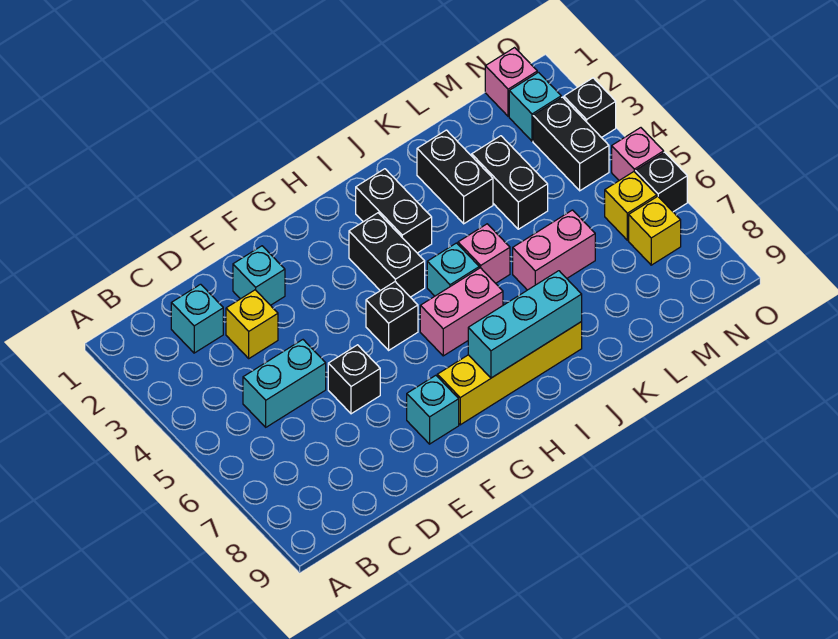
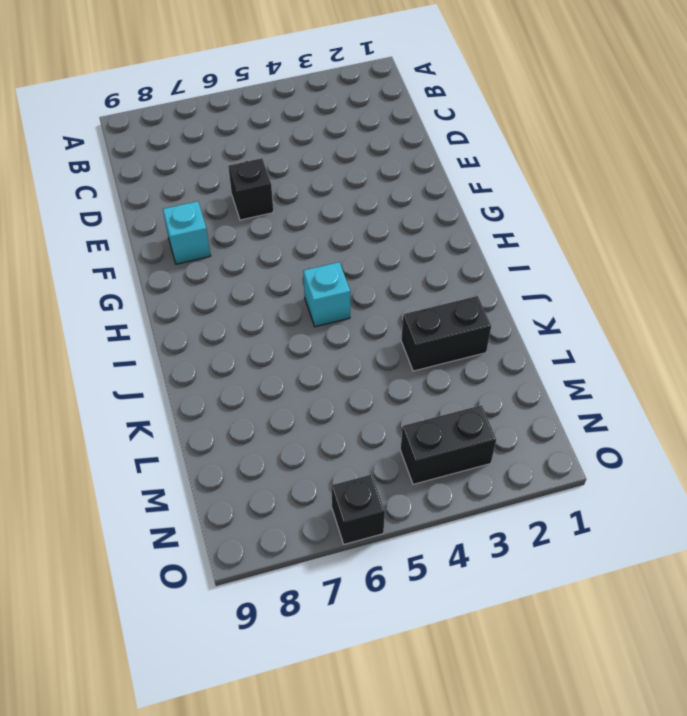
none -> cyan 1x1 brick [171,284,223,353]
none -> cyan 1x2 brick [243,340,326,427]
none -> yellow 1x1 brick [226,290,278,358]

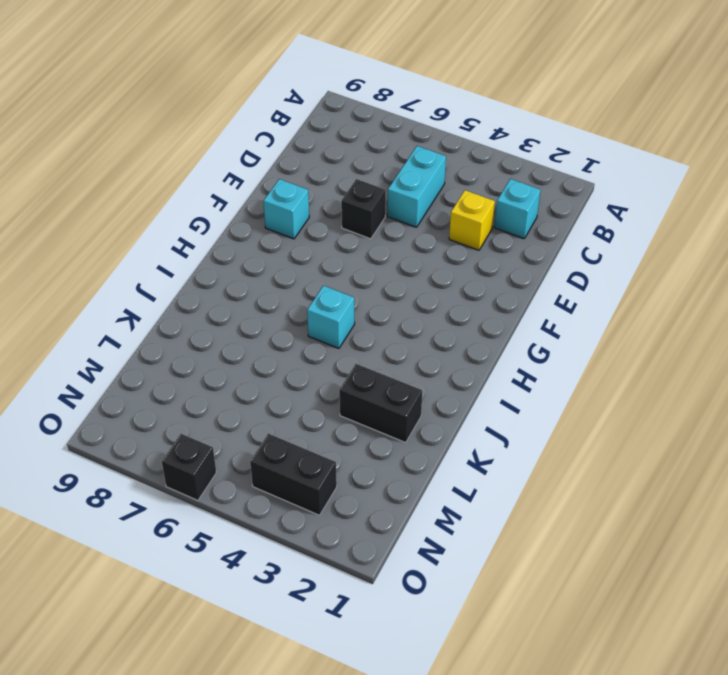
none -> cyan 1x1 brick [233,246,285,305]
none -> black 1x1 brick [366,282,418,350]
none -> yellow 1x4 brick [437,322,582,425]

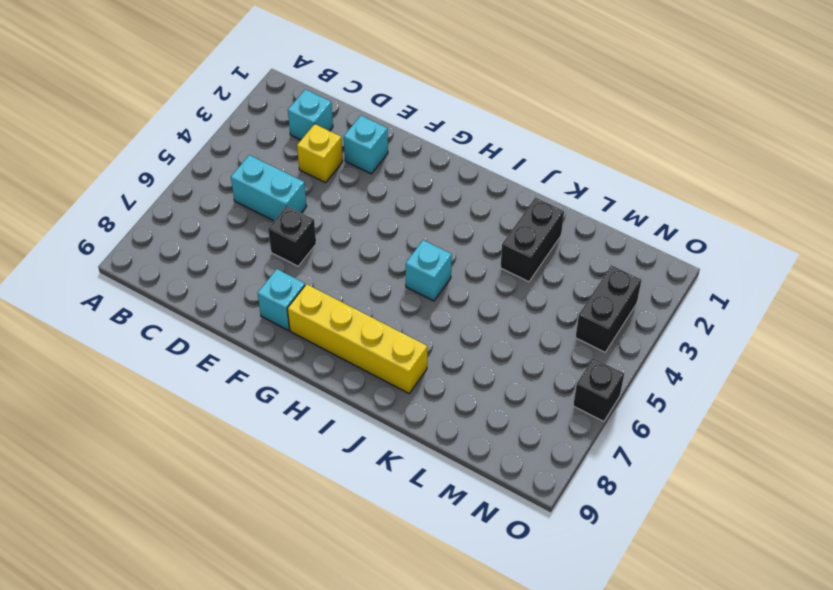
none -> black 1x1 brick [366,282,418,350]
none -> black 1x2 brick [349,213,425,297]
none -> pink 1x2 brick [420,268,503,356]

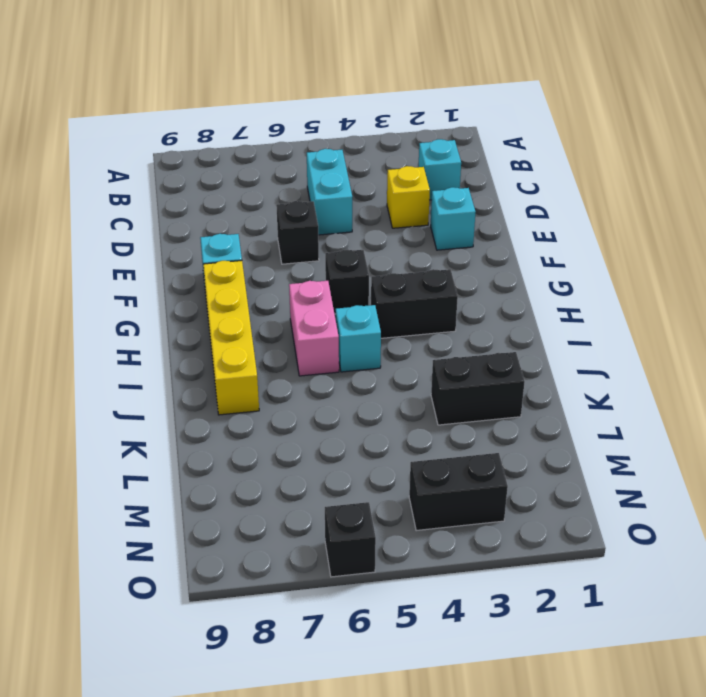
none -> black 1x2 brick [356,169,432,253]
none -> pink 1x1 brick [458,224,510,283]
none -> pink 1x2 brick [513,210,595,290]

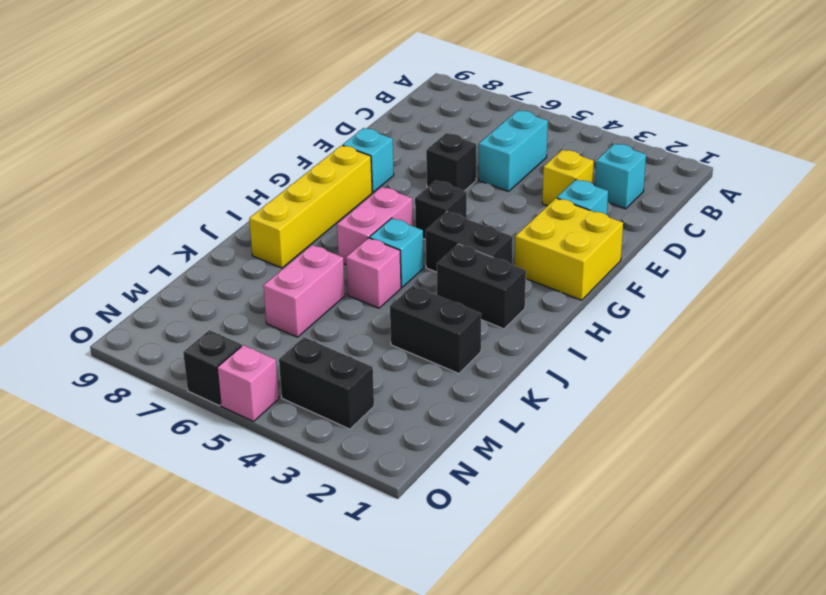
yellow 2x2 brick [515,198,623,300] -> none
none -> black 1x2 brick [472,136,548,229]
none -> pink 1x1 brick [485,48,537,116]
none -> cyan 1x1 brick [509,72,561,141]

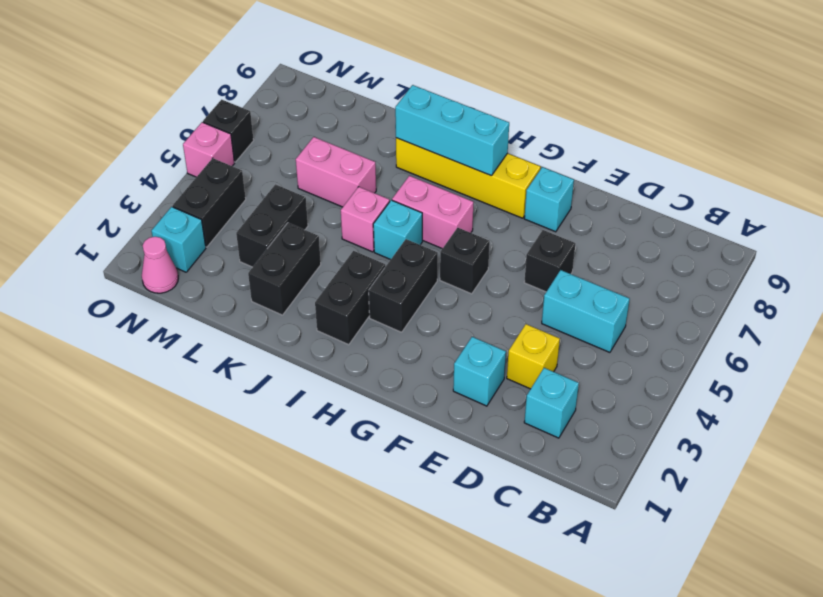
pink 1x1 cone [142,237,178,293] -> pink 1x1 brick [485,48,537,116]
none -> yellow 1x1 brick [605,172,657,240]
none -> yellow 1x1 brick [629,196,681,265]
none -> black 1x1 brick [564,78,616,138]

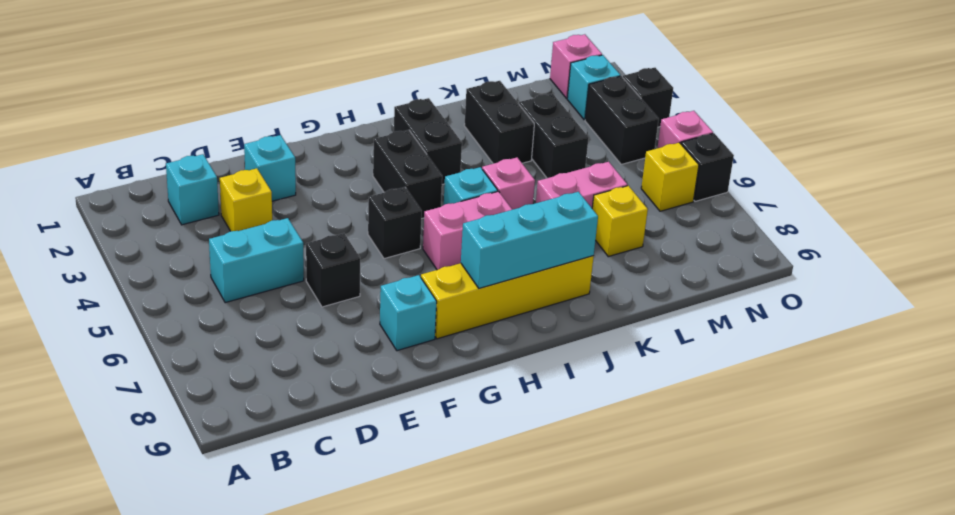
yellow 1x1 brick [592,186,648,257] -> yellow 1x1 brick moved to [629,196,681,265]

